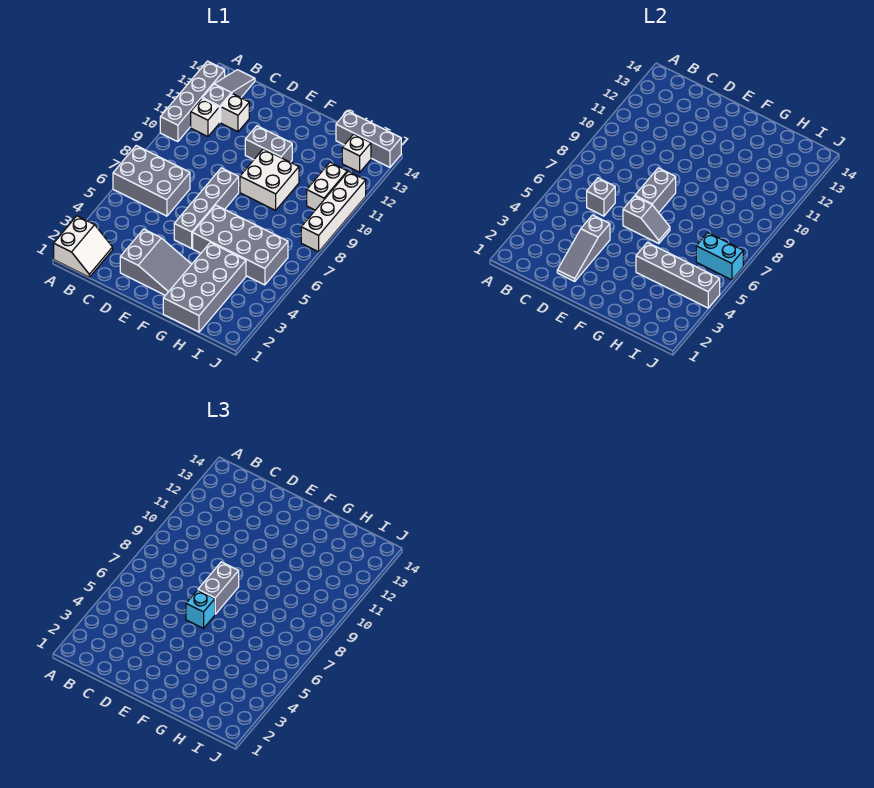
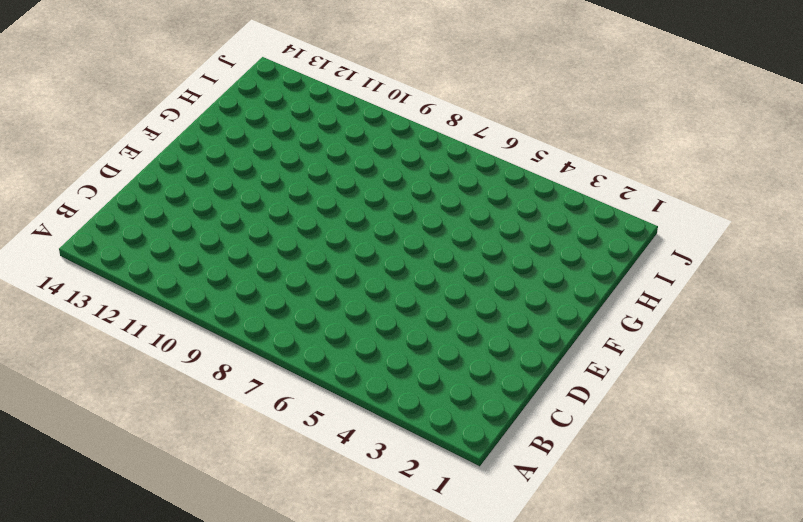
none -> white 2x2 slope [54,216,113,277]
none -> grey 2x3 brick [113,146,190,216]
none -> grey 1x4 brick [160,61,225,142]

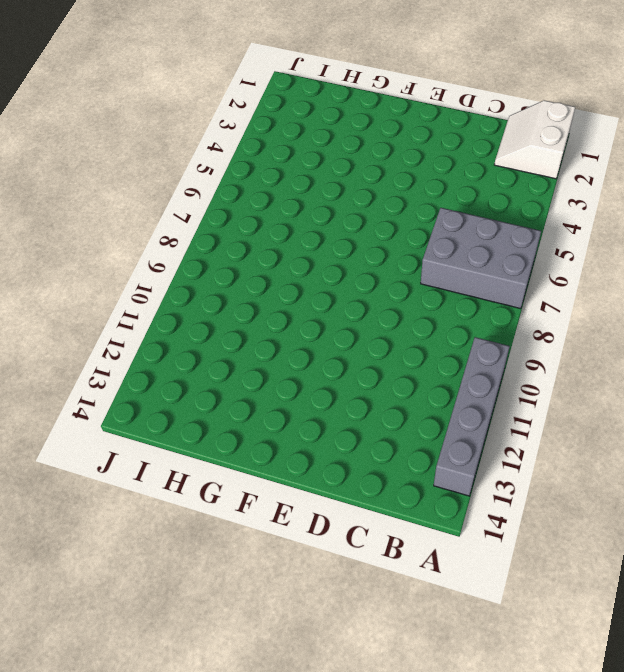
none -> white 1x1 brick [191,99,219,137]
none -> grey 1x3 slope [202,70,255,123]
none -> white 1x1 brick [221,94,249,132]

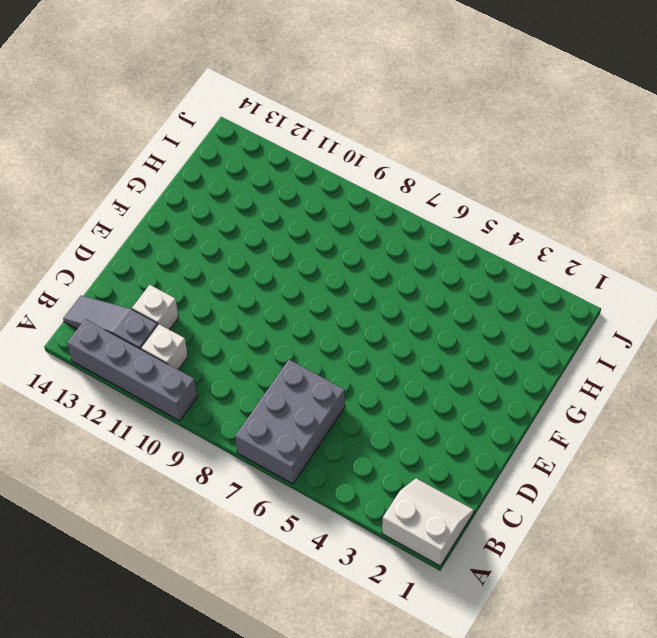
none -> grey 2x3 slope [120,229,192,295]
none -> grey 1x4 brick [174,168,239,248]
none -> grey 1x2 brick [245,126,292,162]

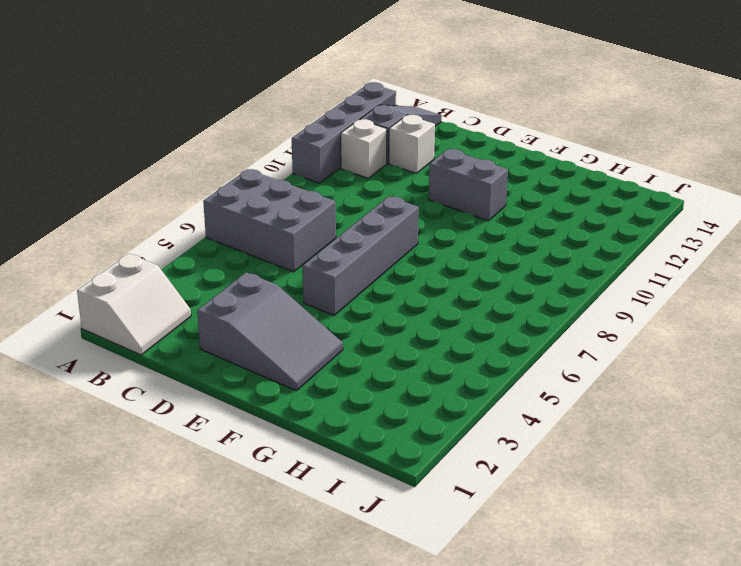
none -> grey 2x4 brick [193,205,288,285]
none -> white 2x2 brick [240,149,299,210]
none -> grey 2x4 brick [163,242,246,332]

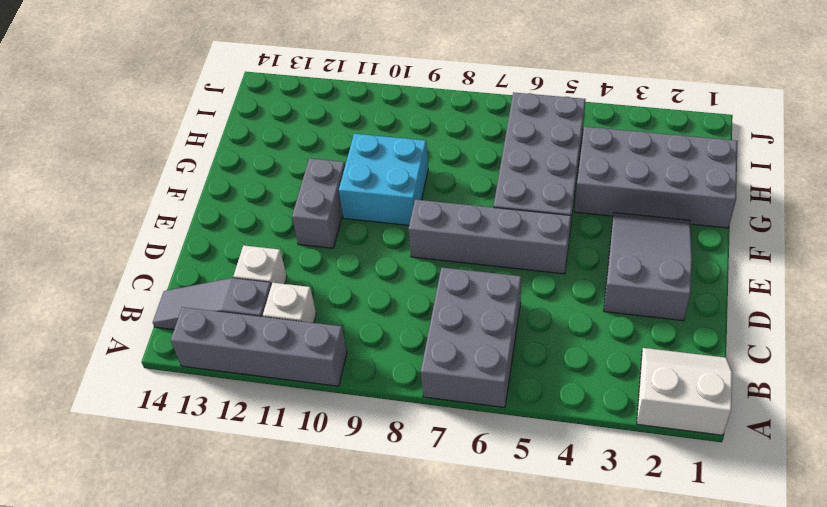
cyan 2x2 brick [339,134,428,225] -> white 2x2 brick [240,149,299,210]
none -> grey 1x3 brick [336,111,401,167]
none -> white 1x2 brick [307,162,347,210]
none -> white 1x1 brick [342,134,371,172]

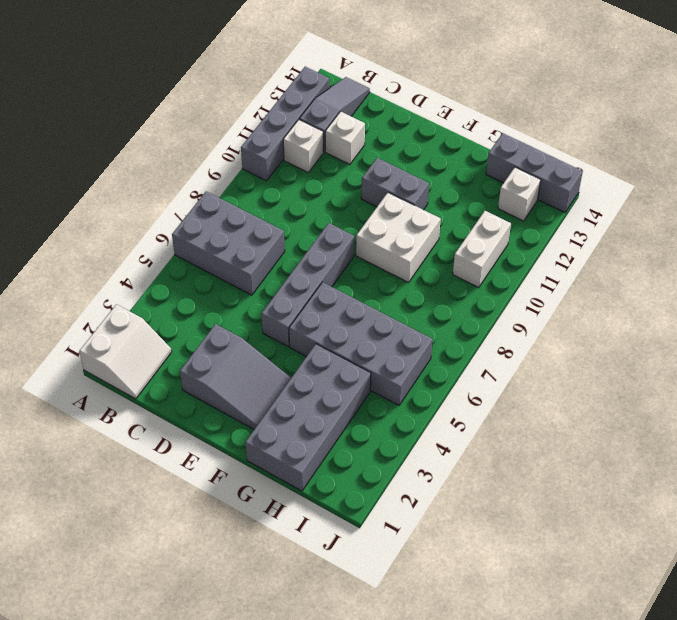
none -> white 1x4 brick [301,171,366,252]
none -> grey 1x1 brick [587,178,615,216]
none -> grey 1x3 slope [557,215,610,281]

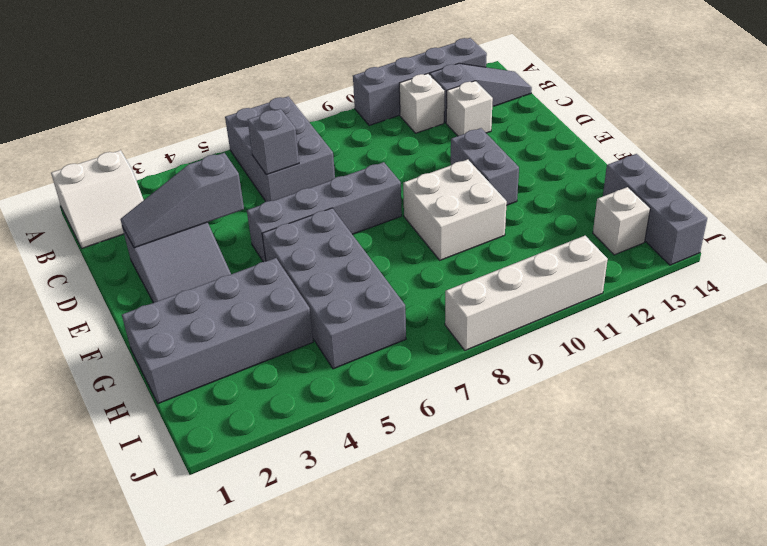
none -> white 1x2 brick [307,162,347,210]
none -> grey 1x2 slope [623,196,670,244]
none -> grey 1x2 brick [635,168,676,213]

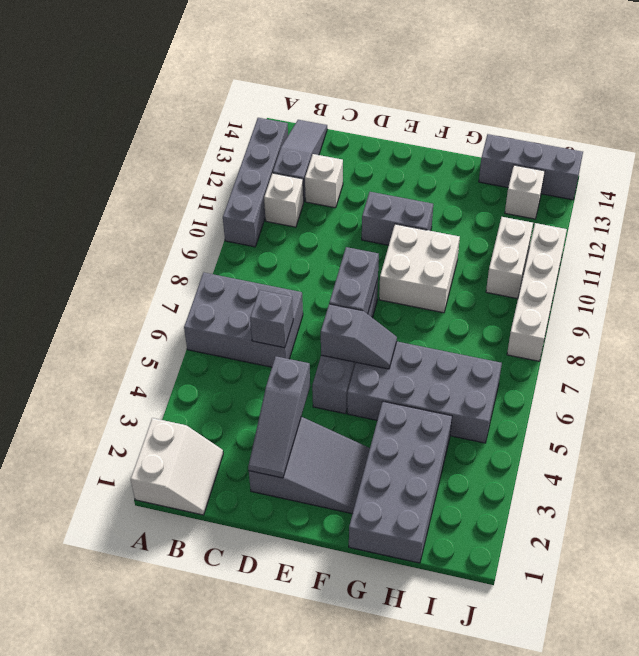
none -> grey 1x4 brick [636,242,720,308]
none -> cyan 1x2 brick [696,233,743,280]
none -> cyan 1x1 brick [186,590,215,628]

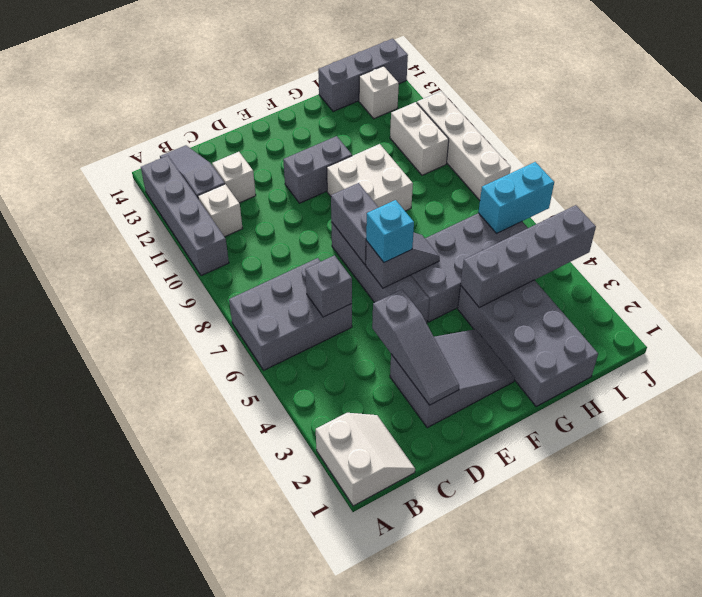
none -> grey 1x2 brick [198,562,239,614]

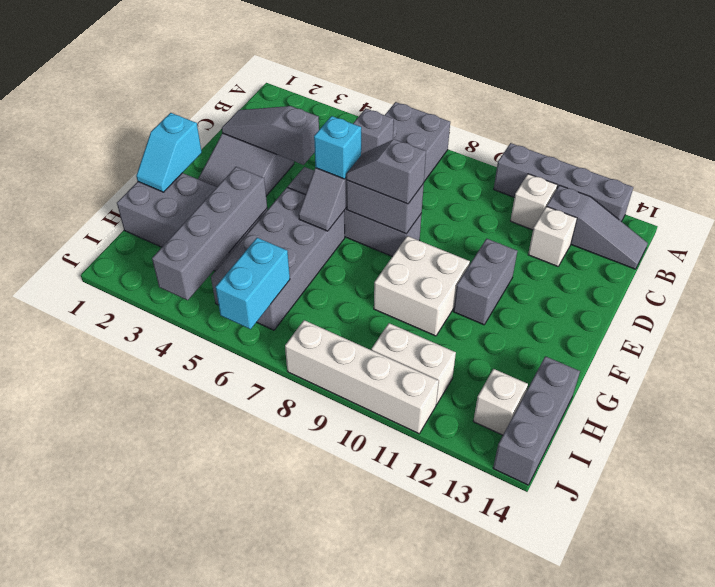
grey 1x2 slope [346,139,426,204] -> grey 1x2 brick [198,562,239,614]
cyan 1x2 slope [136,113,202,192] -> none
none -> white 2x2 slope [54,216,113,277]

